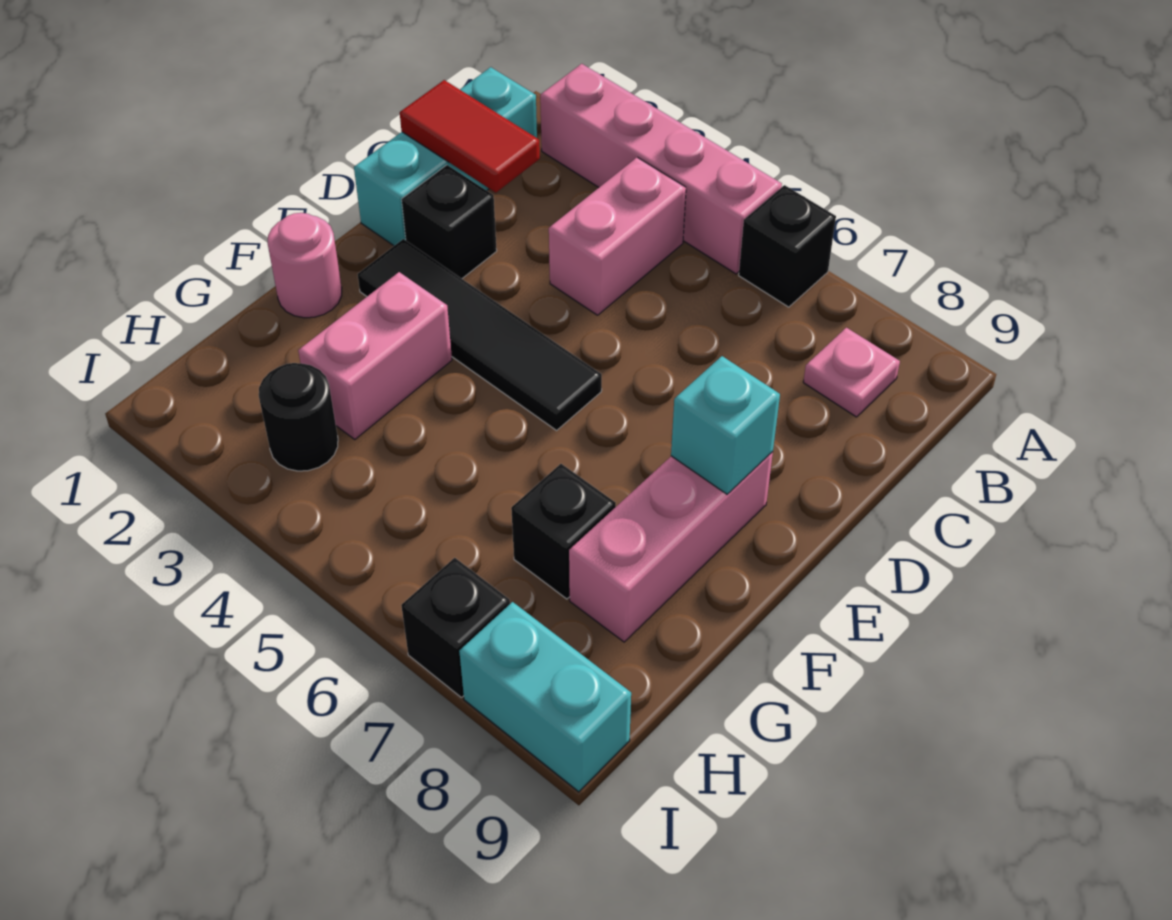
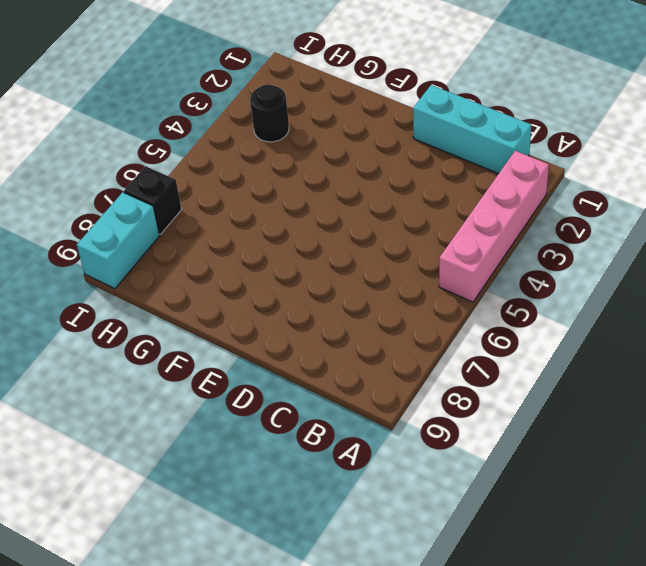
none -> black 1x1 brick [739,185,836,307]
none -> pink 1x2 brick [549,157,686,315]
none -> pink 1x1 plate [803,328,900,417]

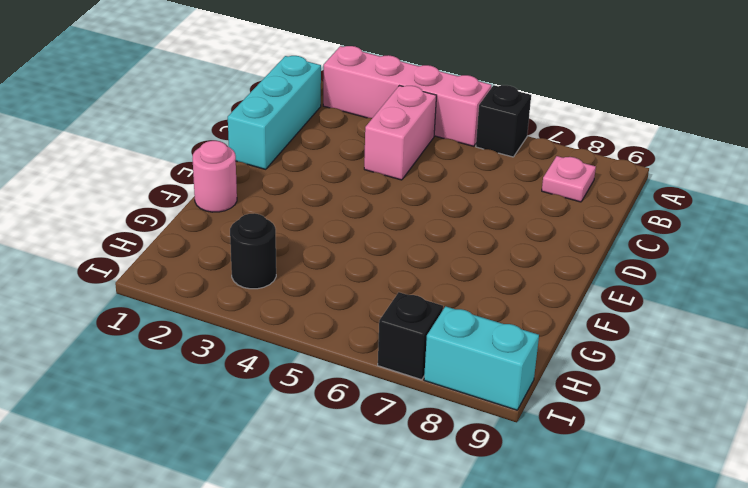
none -> black 1x1 brick [402,165,497,279]
none -> black 1x4 tile [358,239,602,430]
none -> pink 1x3 brick [569,452,773,642]

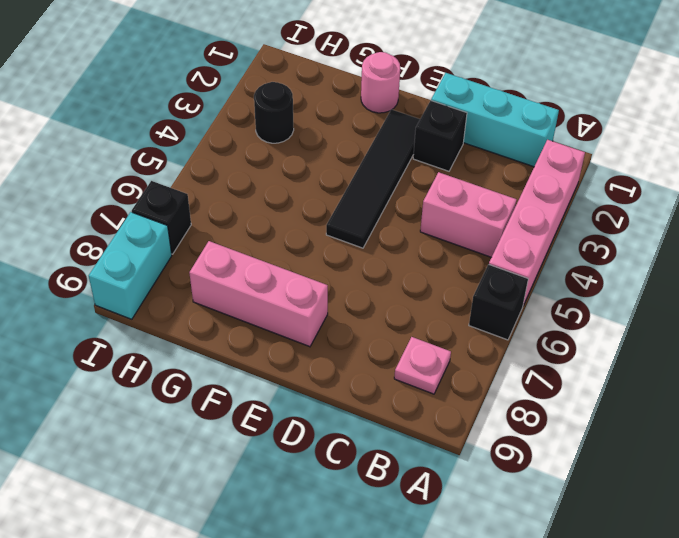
none -> pink 1x2 brick [298,272,452,439]
none -> black 1x1 brick [511,464,616,599]
none -> red 1x2 tile [400,80,540,193]

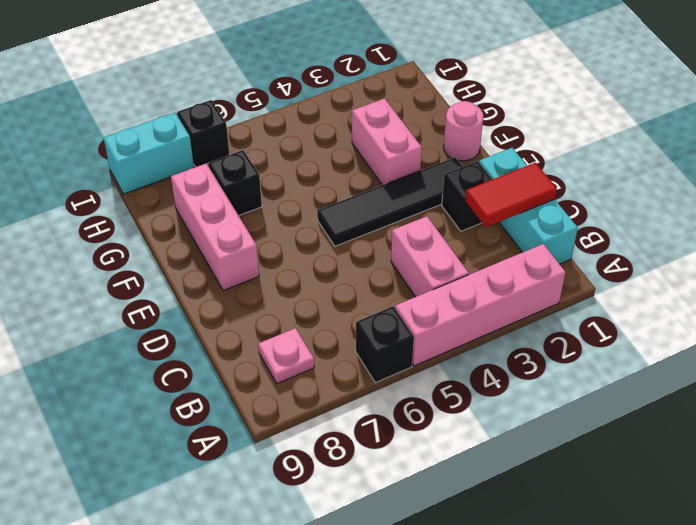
none -> black 1x1 round brick [259,363,338,471]
none -> cyan 1x1 brick [671,356,780,494]

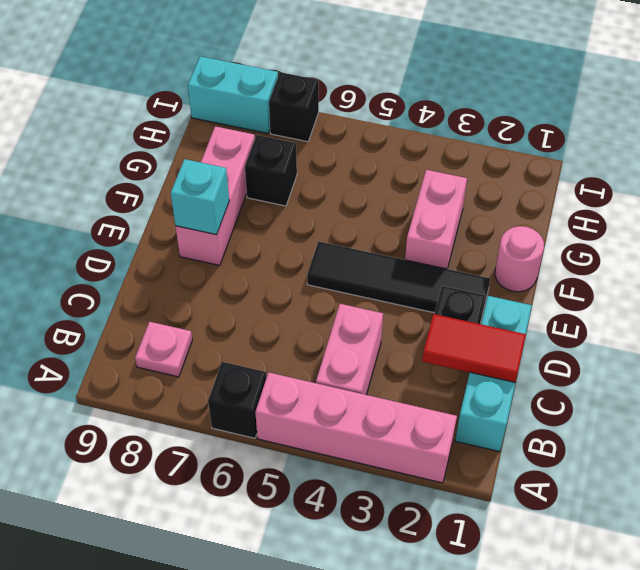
none -> black 1x1 round brick [259,363,338,471]

